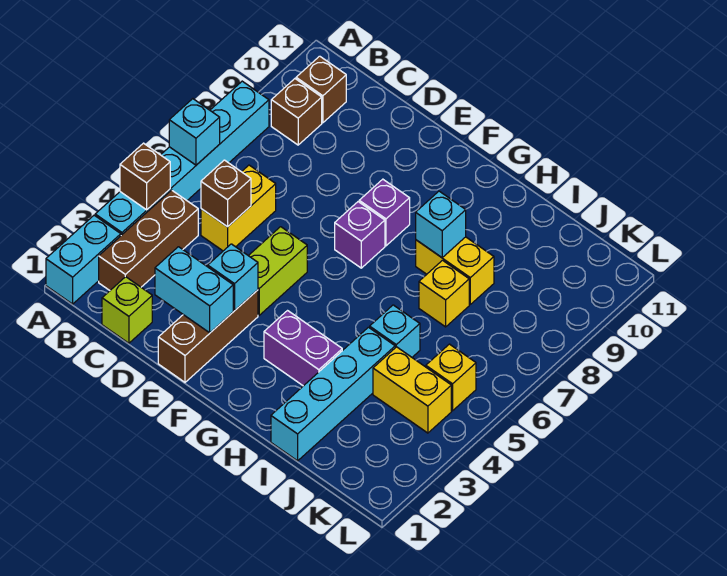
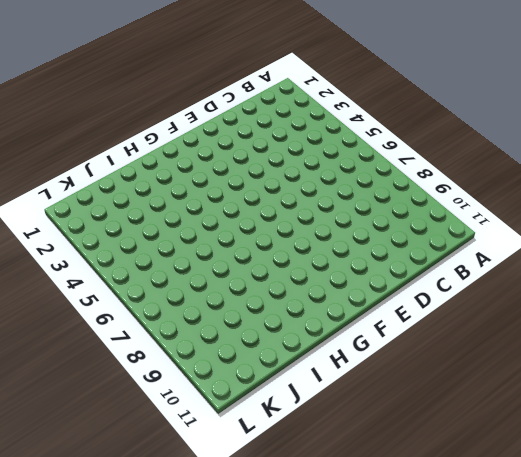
none -> cyan 1x2 brick [46,215,121,304]
none -> cyan 1x6 brick [95,81,269,235]
none -> brown 1x3 brick [99,190,198,290]

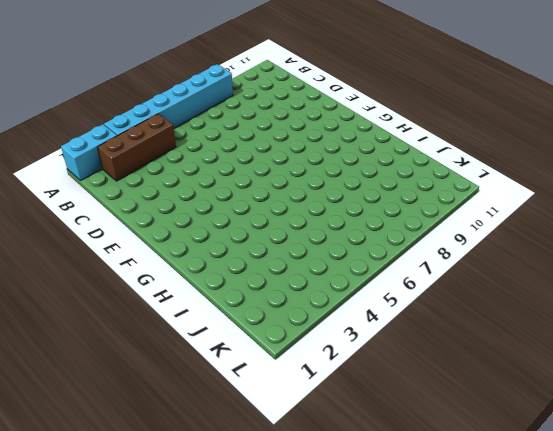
none -> brown 1x1 brick [271,79,322,145]
none -> brown 1x1 brick [296,56,346,123]
none -> lime 1x1 brick [102,277,152,343]

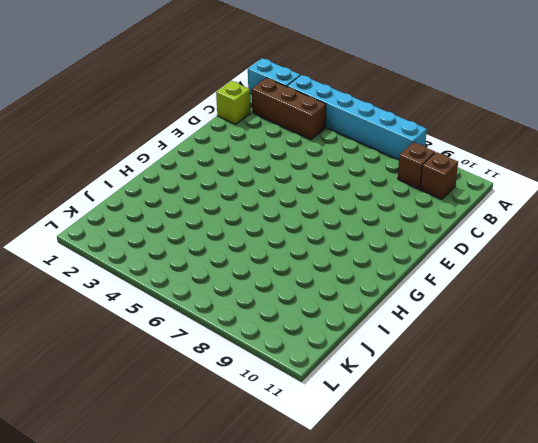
none -> yellow 1x2 brick [201,165,276,251]
none -> brown 1x3 brick [158,290,258,382]
none -> lime 1x2 brick [249,227,307,315]

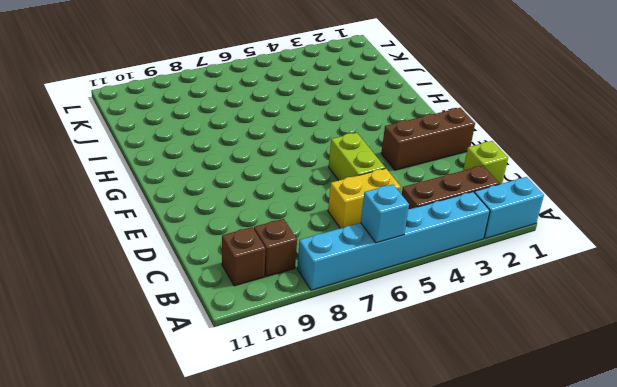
lime 1x2 brick [329,133,385,180] -> lime 1x2 brick turned to [249,227,307,315]
none -> purple 1x1 brick [335,202,385,268]
none -> purple 1x1 brick [359,179,410,246]
none -> purple 1x2 brick [264,311,342,386]

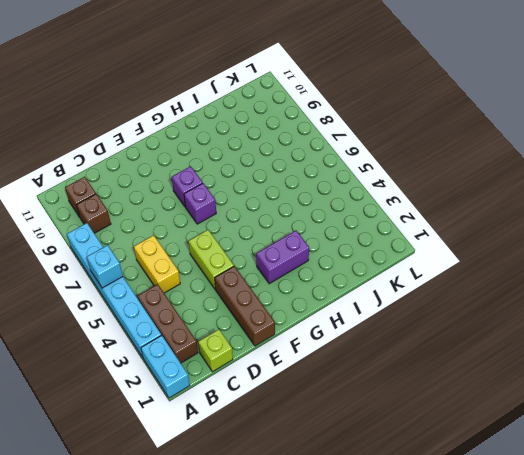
none -> yellow 1x2 brick [416,237,494,304]
none -> cyan 1x4 brick [271,327,395,461]
none -> cyan 1x1 brick [370,305,420,357]

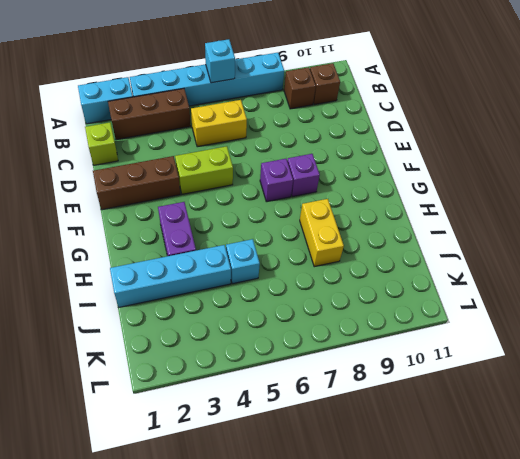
none -> yellow 1x1 brick [419,260,469,327]
none -> yellow 1x2 brick [373,347,451,433]
none -> yellow 1x1 brick [426,344,476,411]

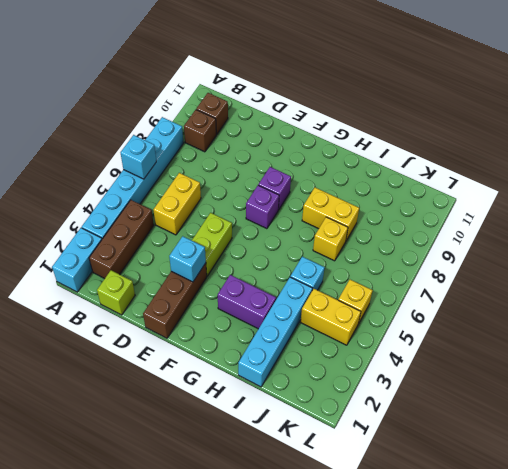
none -> brown 1x1 brick [120,143,170,210]
none -> brown 1x1 brick [201,160,251,227]
none -> cyan 1x2 brick [155,247,233,333]

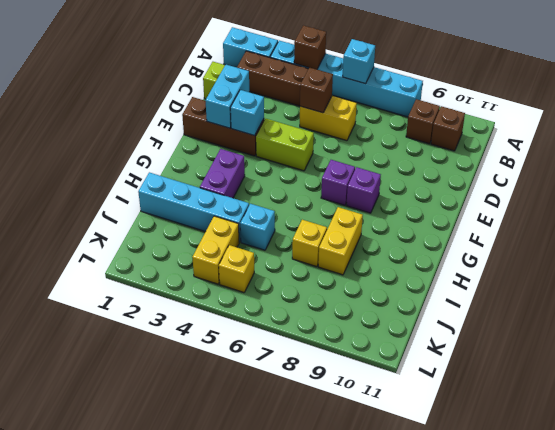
none -> cyan 1x1 brick [416,191,466,257]

